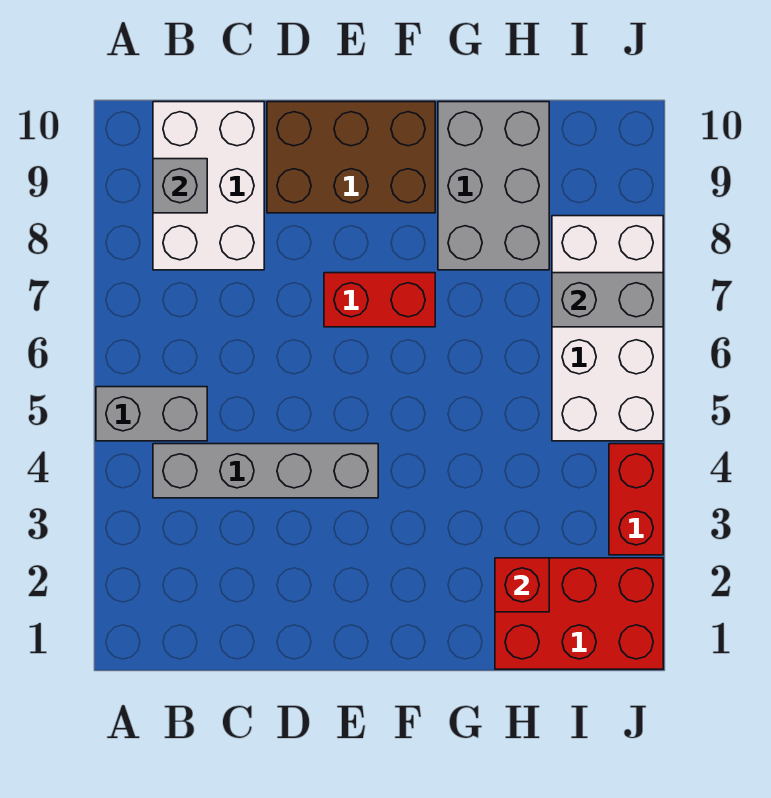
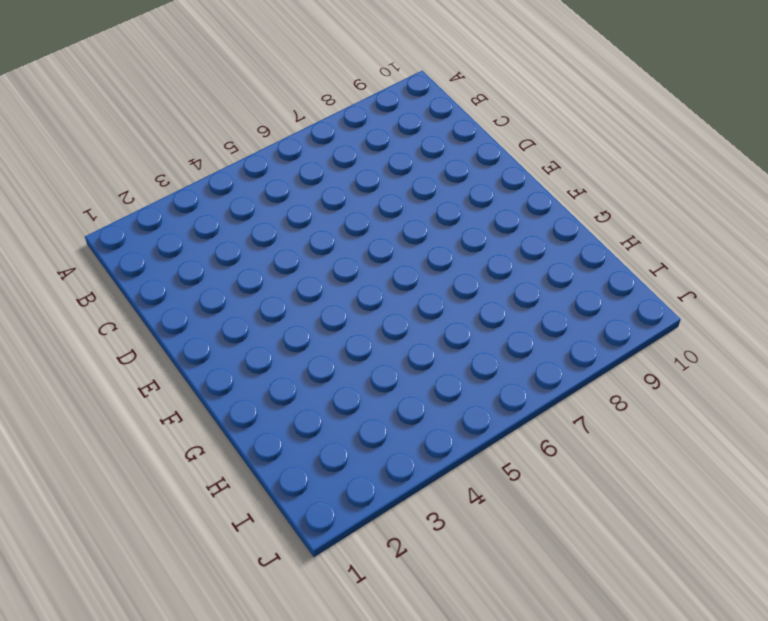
none -> grey 1x2 brick [96,387,207,441]
none -> grey 1x4 brick [153,444,378,498]
none -> white 2x3 brick [153,102,264,270]

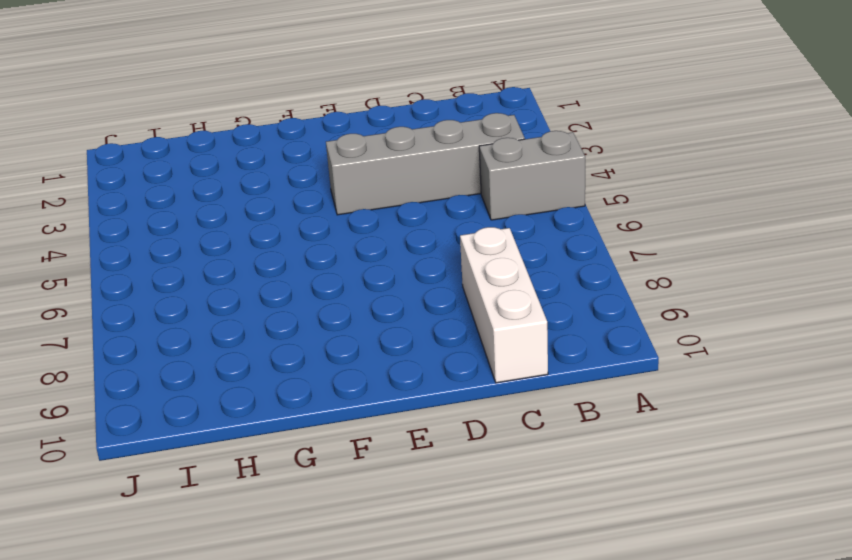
white 1x3 brick [460,227,548,383] -> white 2x3 brick [153,102,264,270]
none -> brown 2x3 brick [267,102,435,213]
none -> red 1x2 brick [324,273,435,327]
none -> grey 2x3 brick [438,102,549,270]

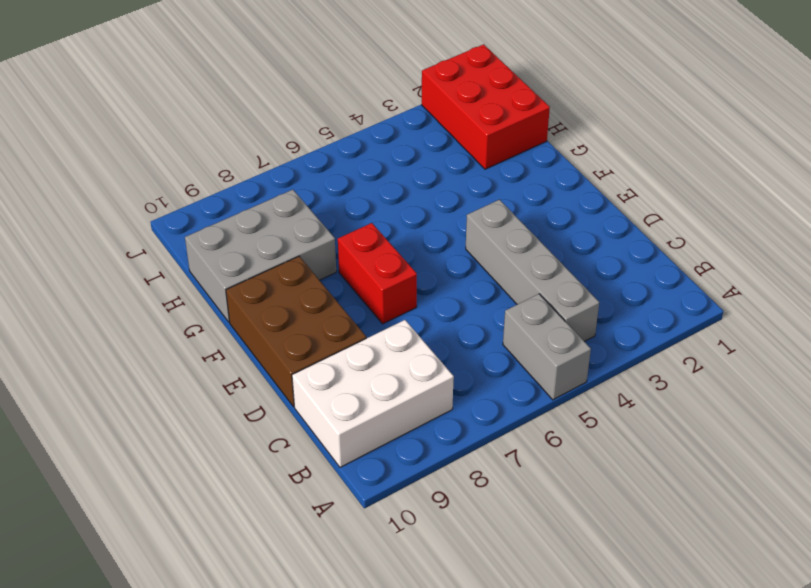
none -> white 2x4 brick [552,216,663,441]
none -> red 1x2 brick [609,444,663,555]
none -> grey 1x1 brick [153,159,207,213]

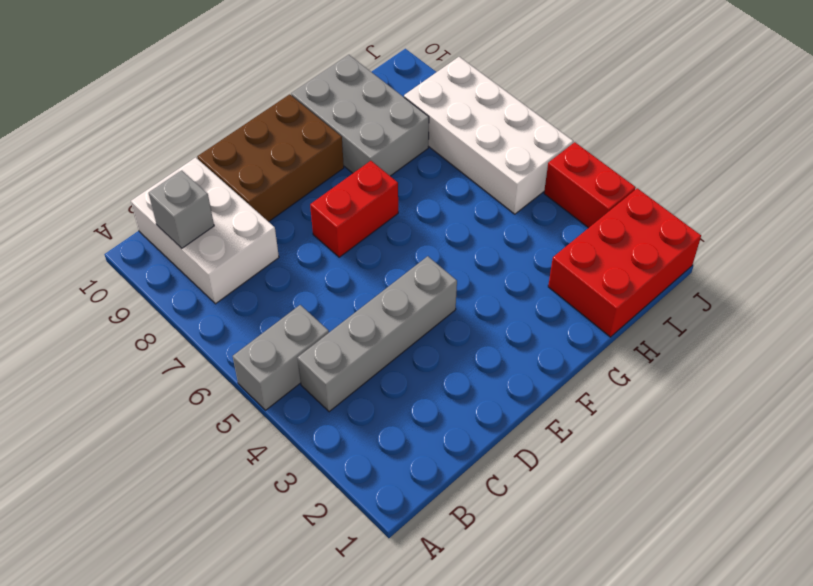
none -> red 1x1 brick [495,558,549,612]
none -> grey 1x2 brick [552,273,663,327]

